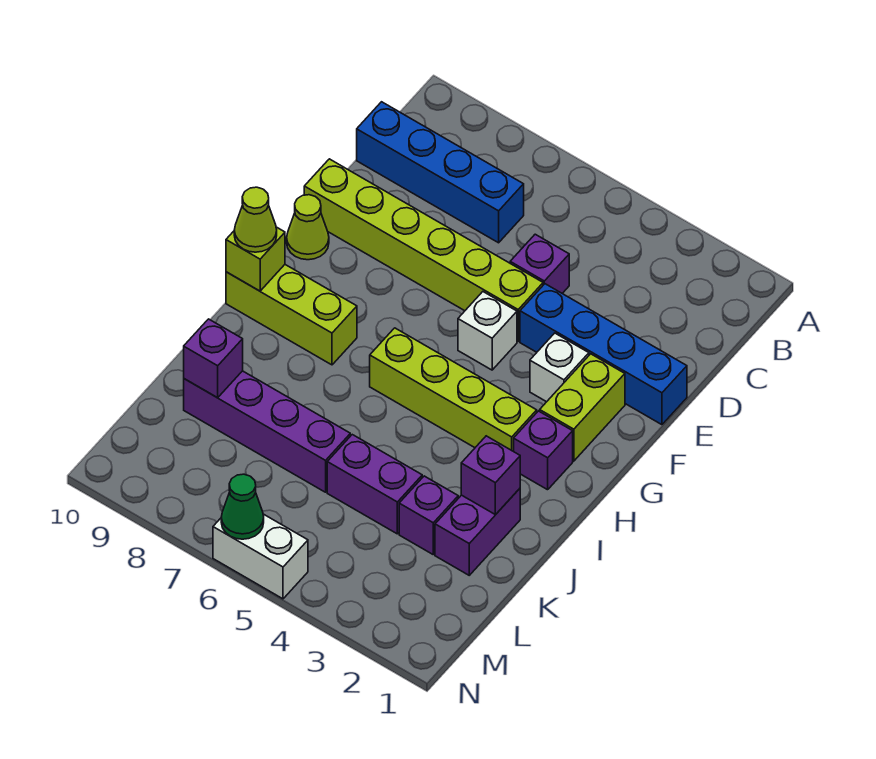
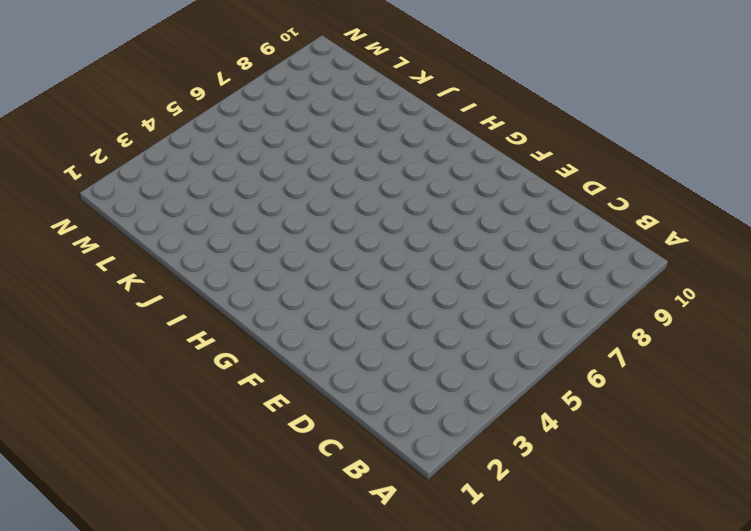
none -> blue 1x4 brick [357,102,524,243]
none -> purple 1x1 brick [510,234,569,293]
none -> blue 1x4 brick [520,284,687,425]

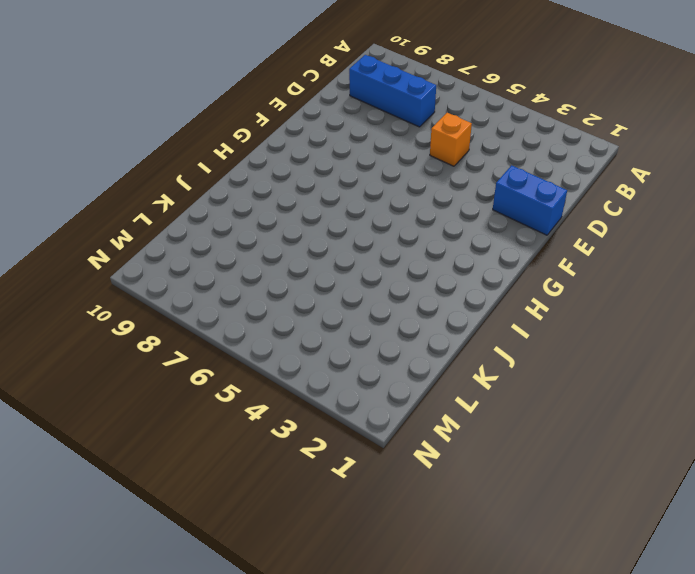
blue 1x3 brick [349,55,436,127] -> blue 1x4 brick [357,102,524,243]
orange 1x1 brick [430,113,472,166] -> purple 1x1 brick [510,234,569,293]
blue 1x2 brick [493,165,567,235] -> blue 1x4 brick [520,284,687,425]
none -> lime 1x6 brick [304,159,543,341]
none -> lime 1x2 brick [540,354,625,461]
none -> white 1x1 brick [530,333,589,402]

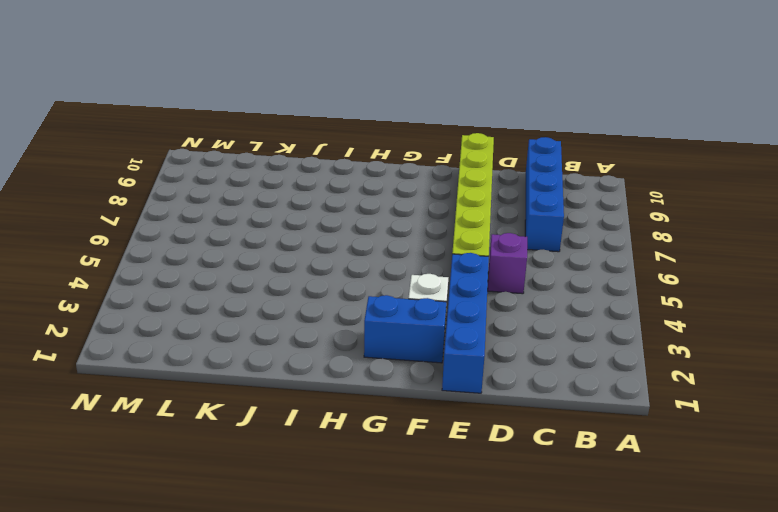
blue 1x2 brick [364,295,446,363] -> lime 1x2 brick [540,354,625,461]
none -> white 1x1 brick [458,292,517,370]
none -> lime 1x1 cone [287,195,329,260]
none -> purple 1x1 brick [514,411,573,490]

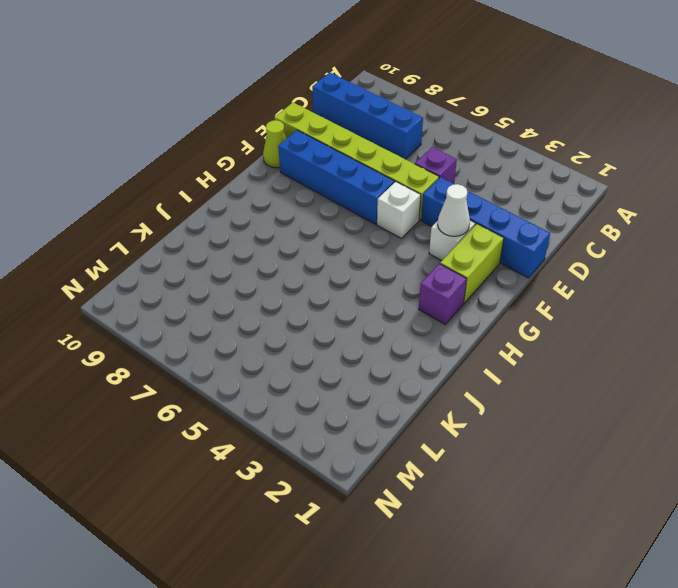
white 1x1 cone [438,184,470,236] -> none
blue 1x4 brick [278,130,395,224] -> none
none -> lime 1x4 brick [370,328,537,451]
none -> lime 1x3 brick [226,265,357,365]
none -> purple 1x2 brick [435,489,520,575]

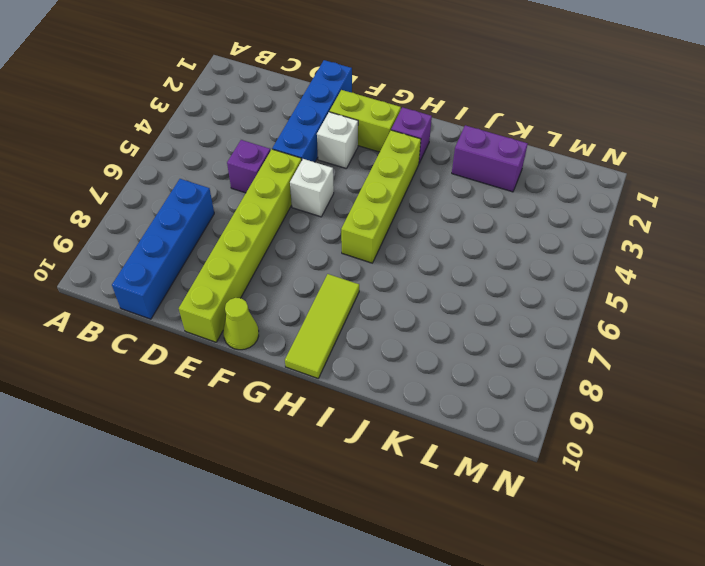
lime 1x3 tile [285,274,359,378] -> lime 1x3 brick [226,265,357,365]
none -> purple 1x1 brick [399,476,458,554]
none -> purple 1x2 brick [327,435,422,534]
none -> purple 1x4 brick [184,371,350,492]

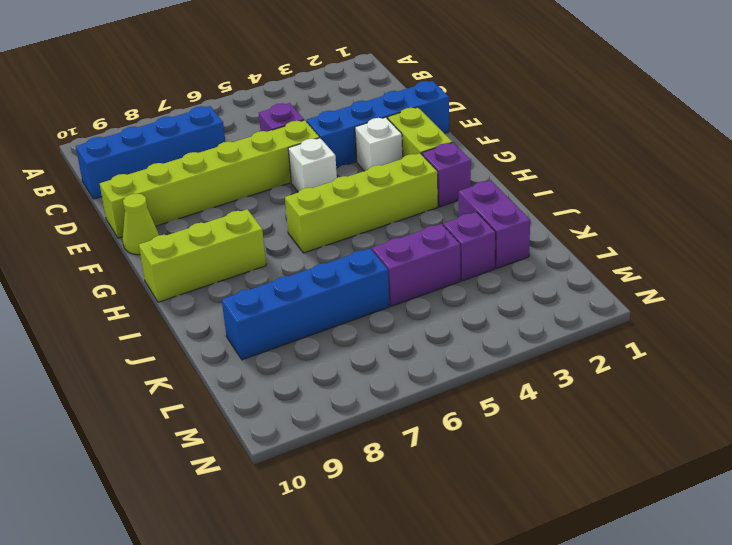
blue 1x4 brick [222,249,389,360] -> purple 1x4 brick [184,371,350,492]
none -> white 1x2 brick [213,514,308,599]
none -> lime 1x1 brick [226,227,285,291]
none -> purple 1x1 brick [461,436,520,515]

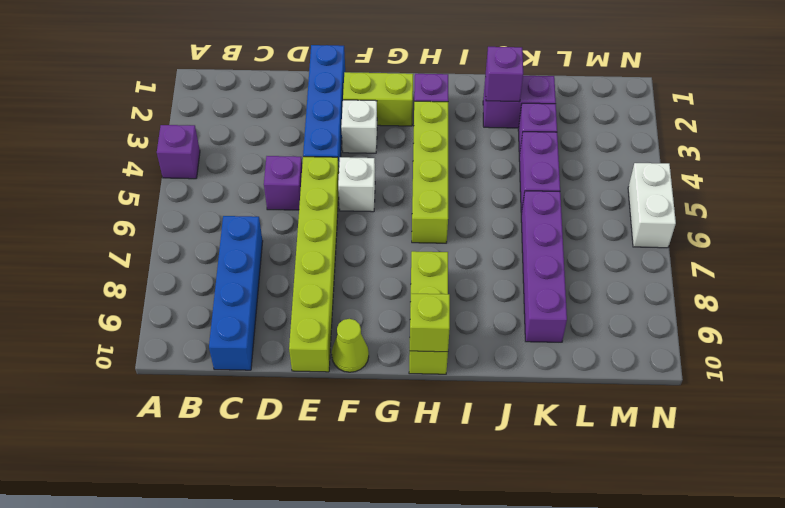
purple 1x1 brick [157,125,200,179] -> purple 1x1 brick moved to [184,319,243,398]
none -> green 1x1 cone [221,474,264,539]
none -> lime 1x1 cone [234,187,277,252]

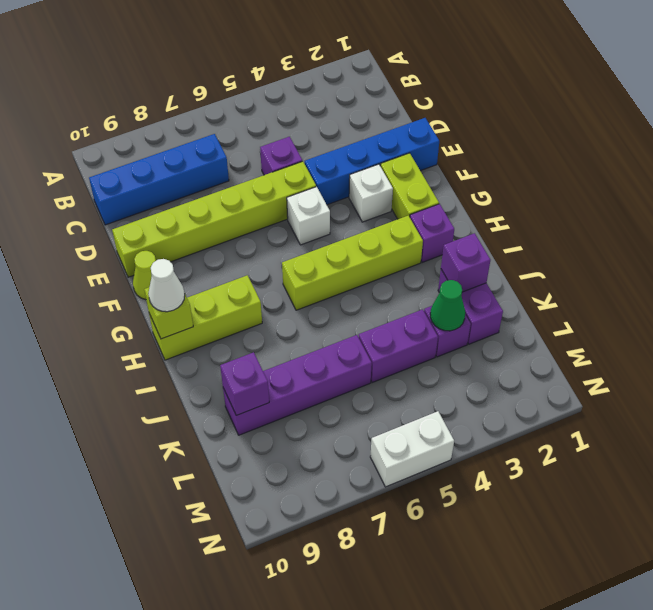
white 1x1 cone [148,259,185,312] -> lime 1x1 cone [234,187,277,252]
green 1x1 cone [430,280,465,331] -> green 1x1 cone moved to [221,474,264,539]

